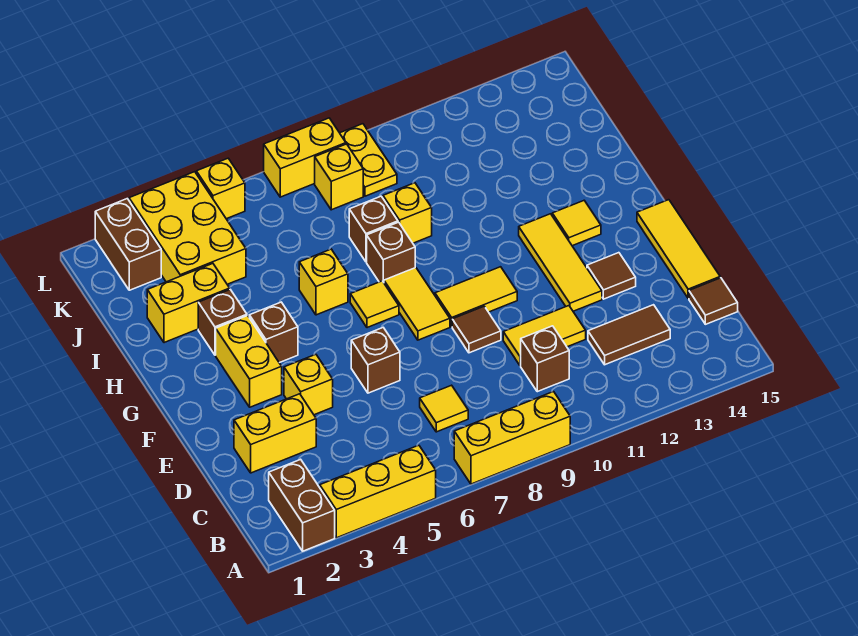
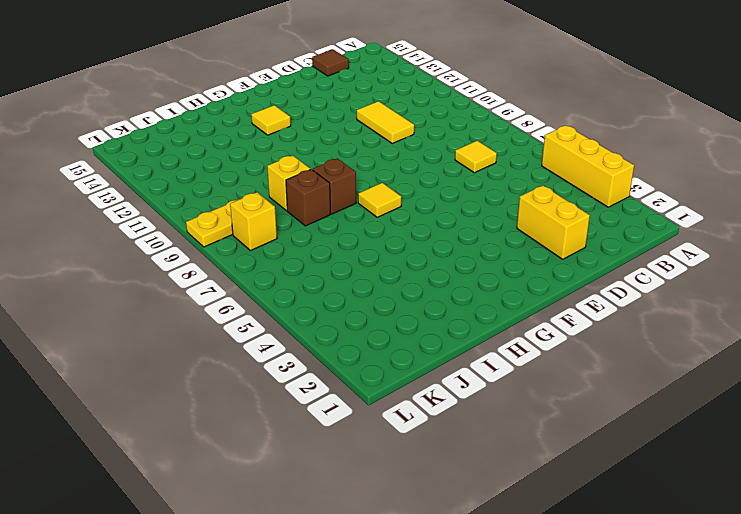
none -> brown 1x2 brick [269,459,335,551]
none -> yellow 1x3 brick [454,392,570,484]
none -> brown 1x1 brick [521,326,569,392]
none -> brown 1x2 tile [588,305,670,365]

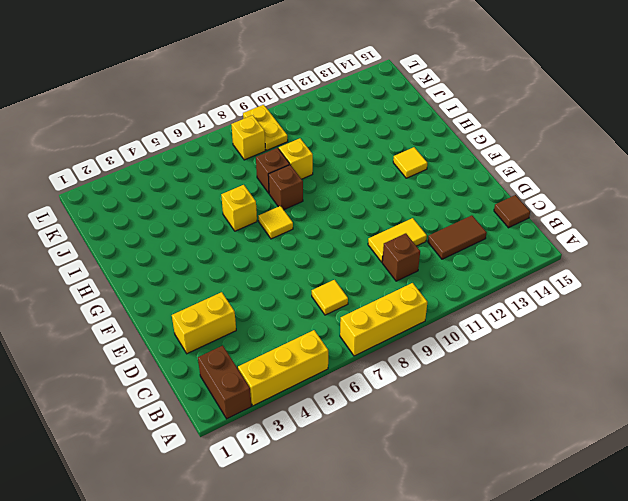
none -> yellow 1x3 tile [637,200,720,298]
none -> yellow 1x1 brick [284,354,333,415]
none -> brown 1x1 brick [351,328,400,393]
none -> brown 1x1 tile [452,306,501,353]

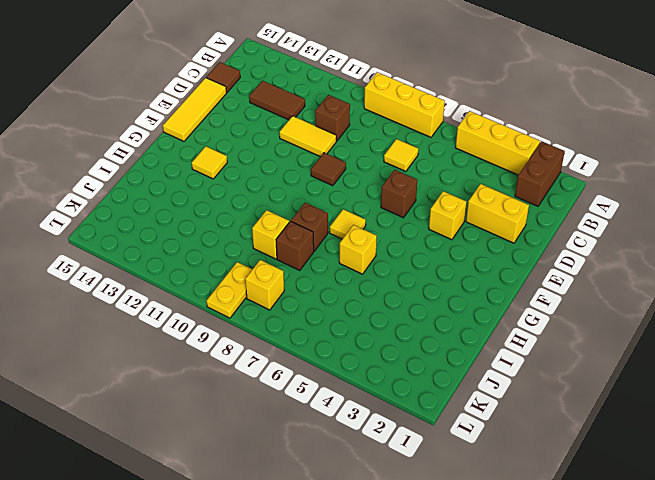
none -> yellow 1x3 tile [519,214,602,311]
none -> brown 1x1 tile [587,253,636,299]
none -> yellow 1x2 brick [216,316,282,407]
none -> yellow 1x2 tile [384,268,450,340]

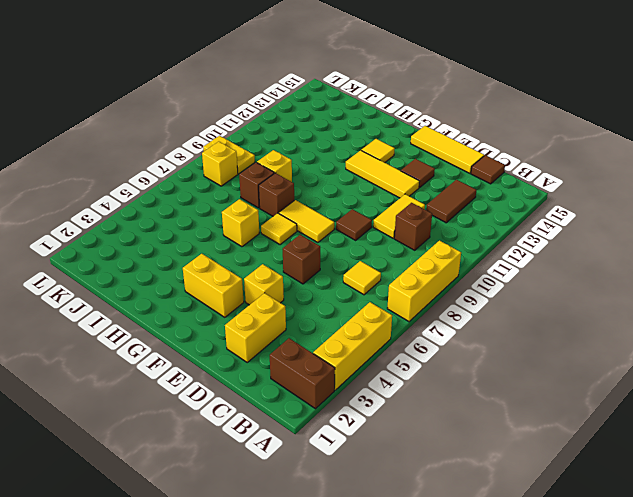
none -> yellow 1x2 tile [435,267,517,327]
none -> brown 1x1 brick [249,302,298,363]
none -> brown 1x1 brick [198,290,247,355]
none -> yellow 1x2 brick [147,264,230,343]

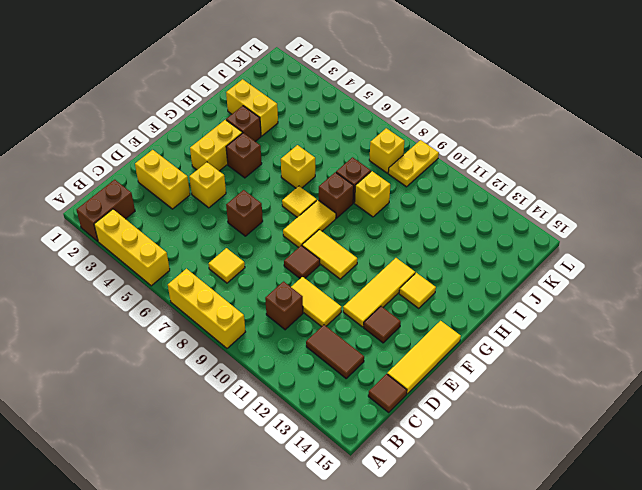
none -> yellow 2x3 brick [129,172,246,284]
none -> brown 1x2 brick [95,199,161,290]
none -> yellow 1x1 brick [196,158,245,219]
none -> yellow 1x2 brick [264,118,346,197]

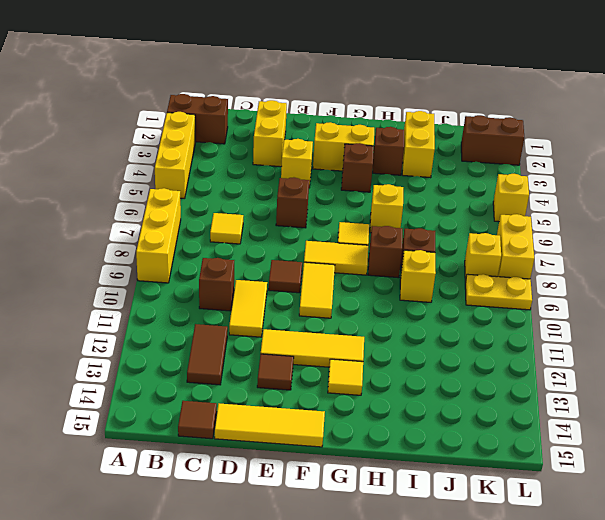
none -> yellow 2x3 brick [129,172,246,284]

